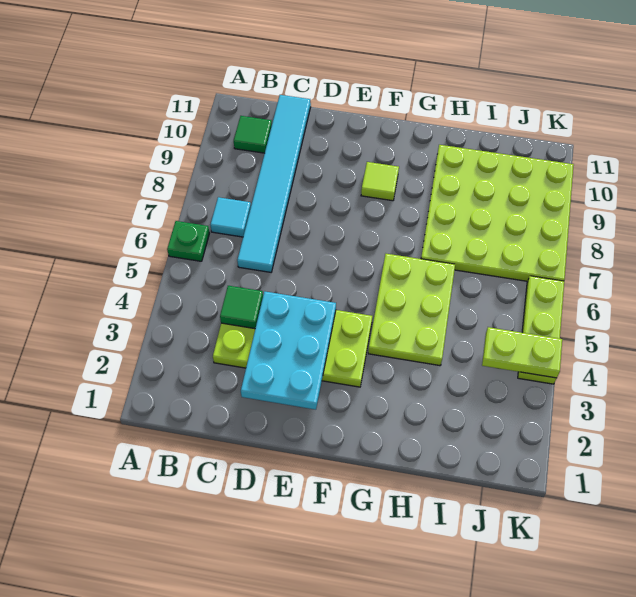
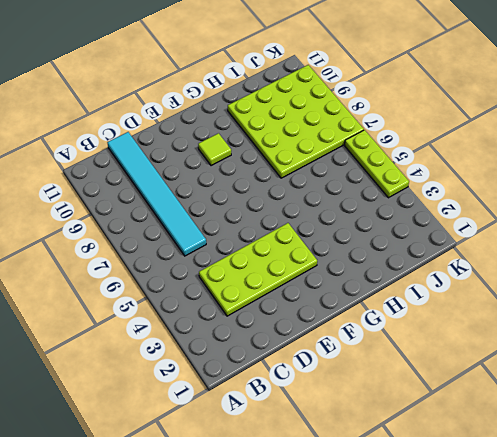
none -> green 1x1 plate [167,221,209,261]
none -> cyan 1x1 tile [210,197,251,237]
none -> green 1x1 tile [234,116,272,153]

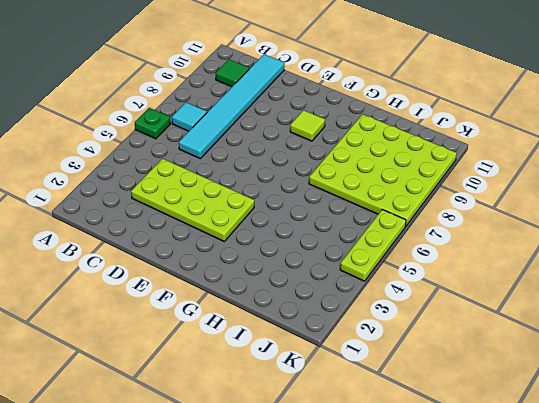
none -> lime 2x3 plate [368,254,455,366]
none -> green 1x1 tile [220,286,263,329]
none -> cyan 2x3 plate [241,292,336,410]

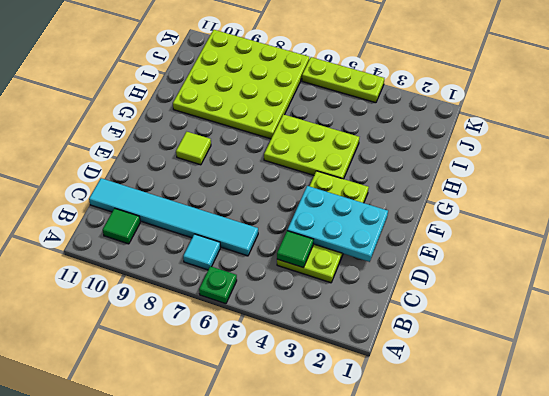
none -> lime 1x2 plate [482,327,562,378]

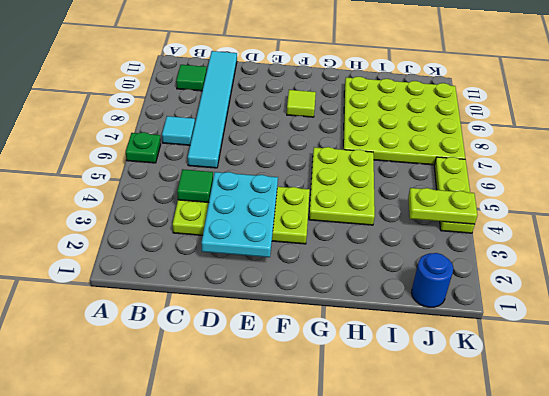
blue 1x1 round brick [411,253,453,307] -> none

